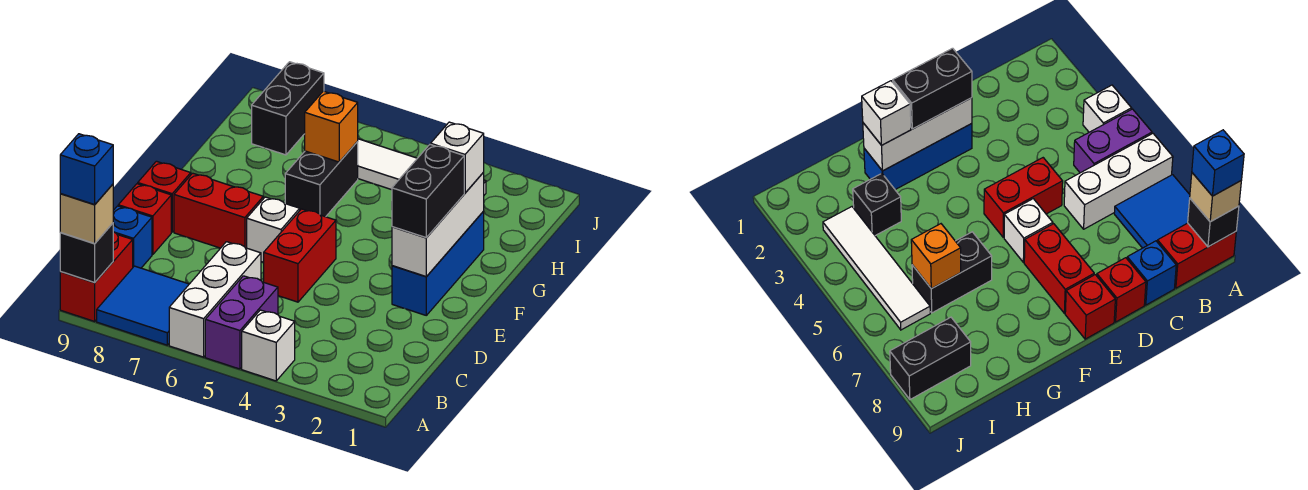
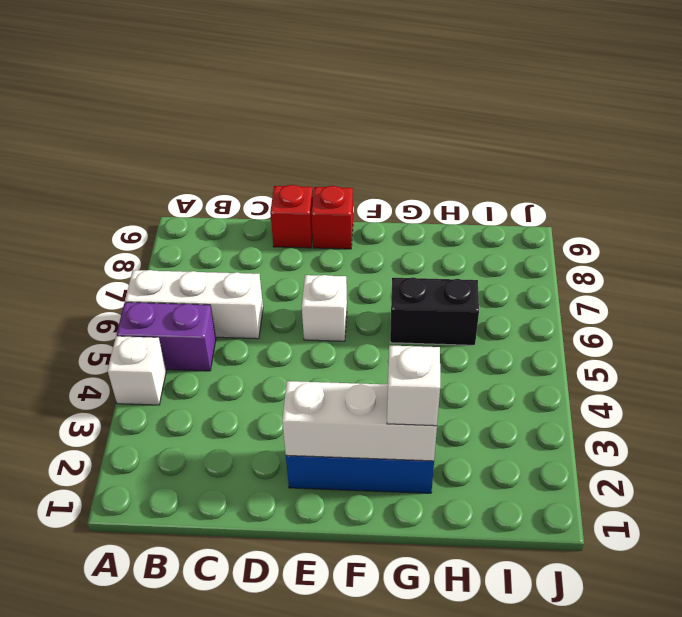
none -> blue 2x2 tile [97,266,189,345]
none -> red 1x2 brick [60,232,133,321]
none -> blue 1x1 brick [113,206,152,268]

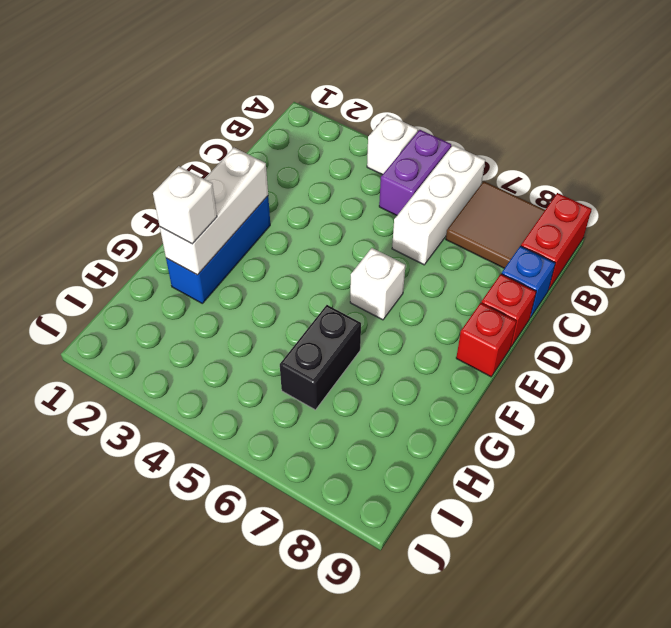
brown 2x2 tile [446,181,545,268] -> blue 2x2 tile [97,266,189,345]
none -> red 1x2 brick [264,209,336,302]
none -> red 1x2 brick [174,173,263,248]
none -> black 1x1 brick [853,173,901,236]

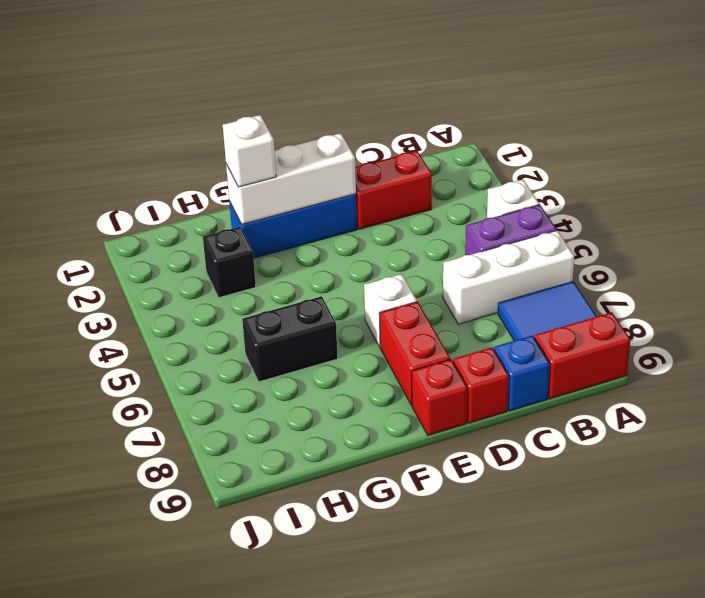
red 1x2 brick [355,151,432,229] -> red 1x2 brick moved to [264,209,336,302]
none -> white 1x4 tile [357,139,486,195]
none -> black 1x2 brick [252,62,324,155]
none -> black 1x1 brick [60,223,113,283]

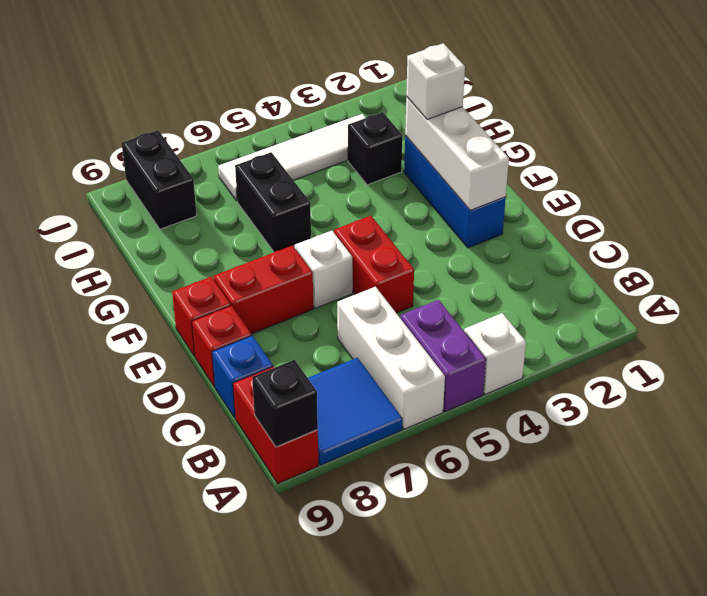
none -> orange 1x1 brick [305,91,358,162]
none -> tan 1x1 brick [60,184,113,243]
none -> black 1x2 brick [392,144,464,238]

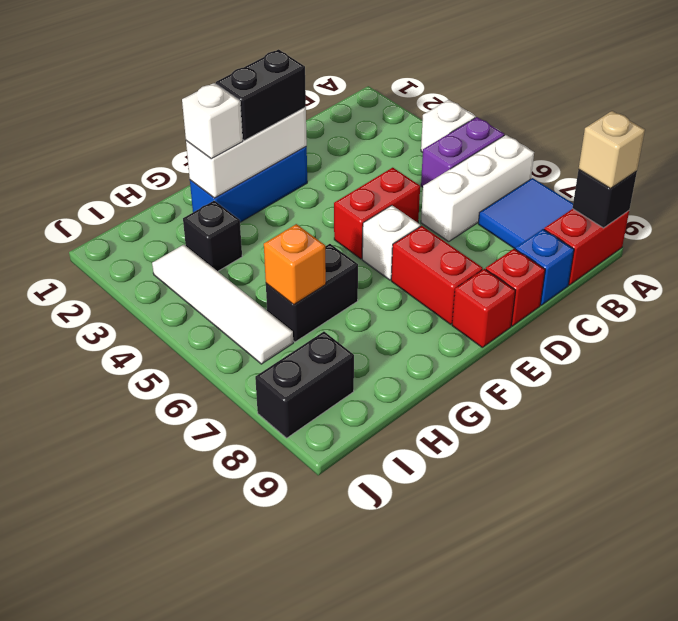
none -> blue 1x1 brick [60,134,113,205]

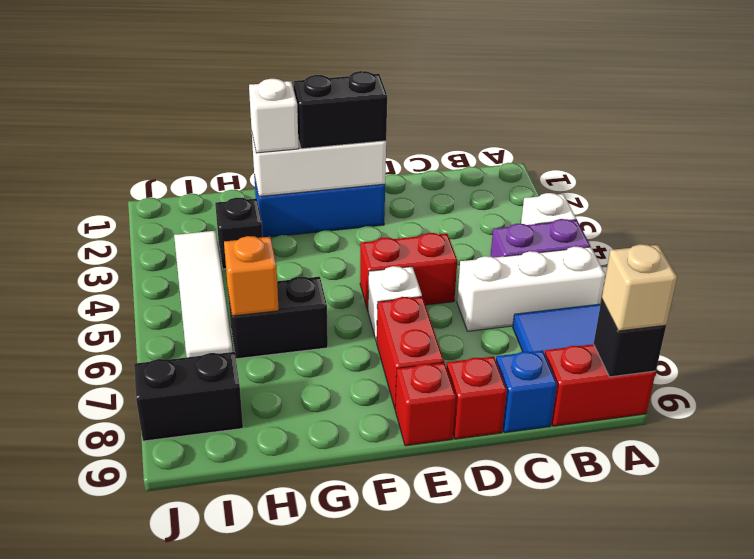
none -> blue 1x1 brick [60,134,113,205]

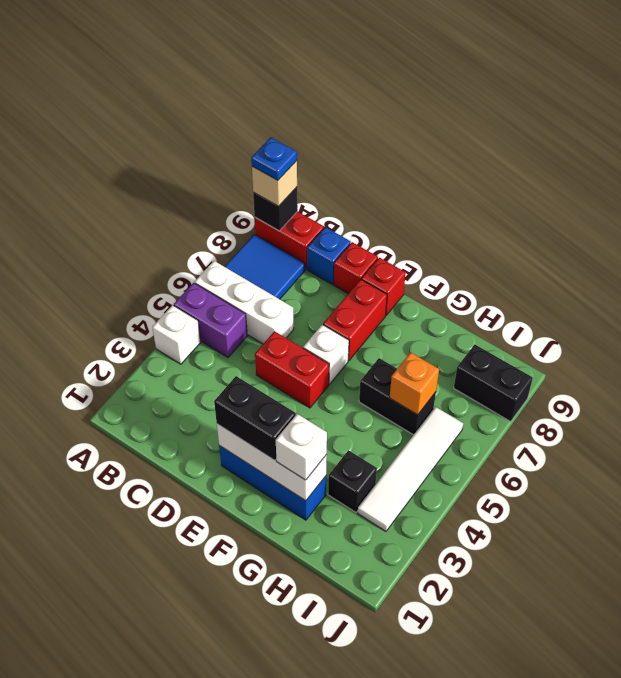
blue 1x1 plate [251,137,297,181] -> blue 1x1 brick [60,134,113,205]

